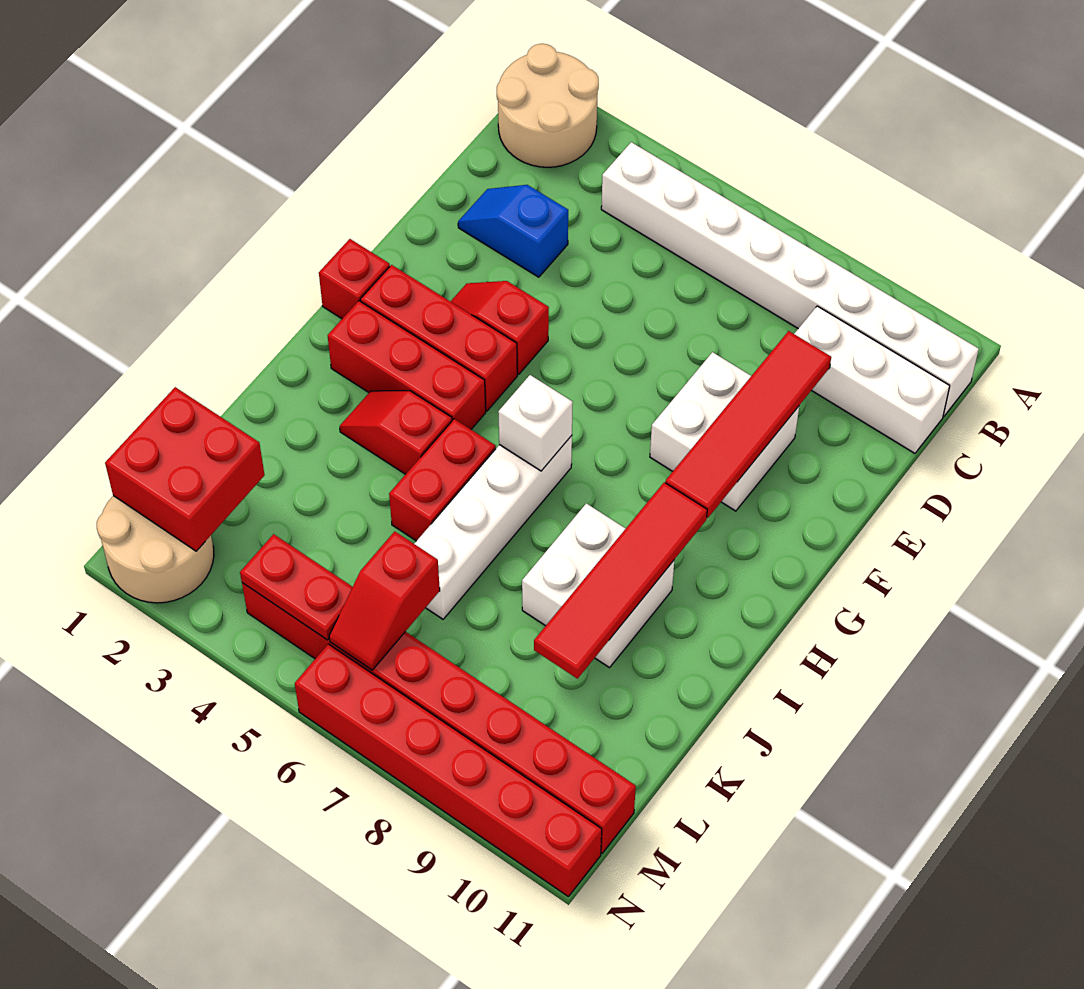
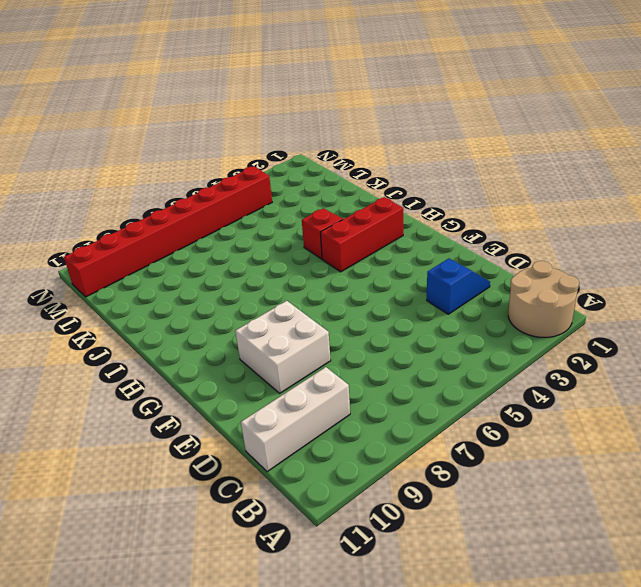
none -> white 1x8 brick [601,142,979,416]
none -> red 1x2 slope [450,281,549,374]
none -> red 1x1 brick [319,239,390,319]

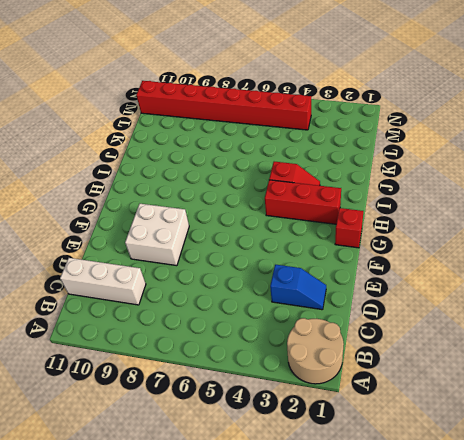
none -> white 1x8 brick [601,142,979,416]
none -> red 1x2 slope [450,281,549,374]
none -> red 1x3 brick [361,265,517,411]

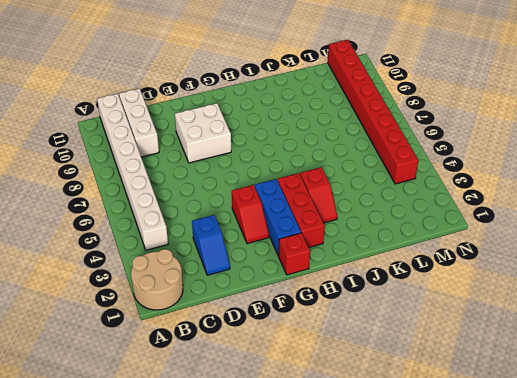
blue 1x3 brick [255,179,301,256] -> red 1x3 brick [361,265,517,411]
none -> white 1x4 brick [414,436,572,619]
none -> red 1x2 brick [389,419,496,541]
none -> white 2x2 brick [522,503,674,668]

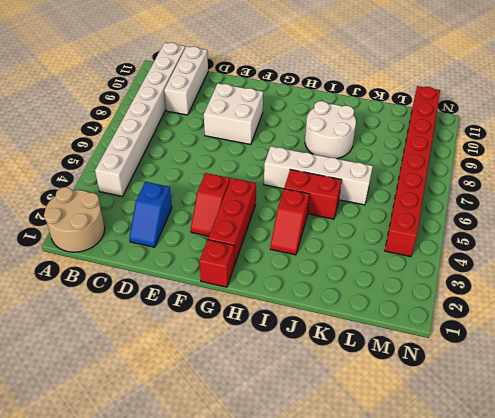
white 2x2 round brick [305,101,356,159] -> white 2x2 brick [522,503,674,668]
none -> red 1x3 brick [328,301,486,429]
none -> tan 2x2 round brick [97,496,214,603]
none -> red 1x6 brick [295,644,602,896]

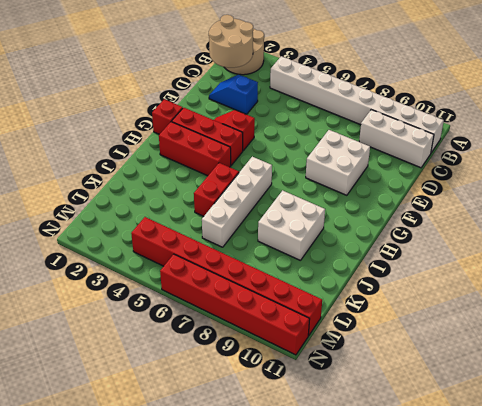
tan 2x2 round brick [209,15,253,68] -> tan 2x2 round brick moved to [97,496,214,603]
none -> red 1x2 slope [339,391,452,474]
none -> red 1x4 tile [665,331,831,518]
none -> white 1x1 brick [498,375,573,471]

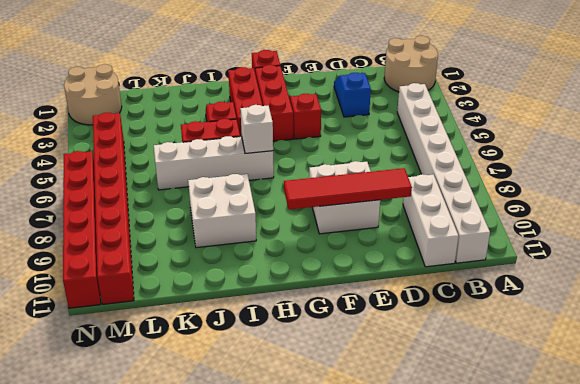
none -> red 1x4 tile [534,482,707,679]
none -> red 2x2 brick [105,387,265,551]
none -> red 1x2 slope [329,531,440,670]

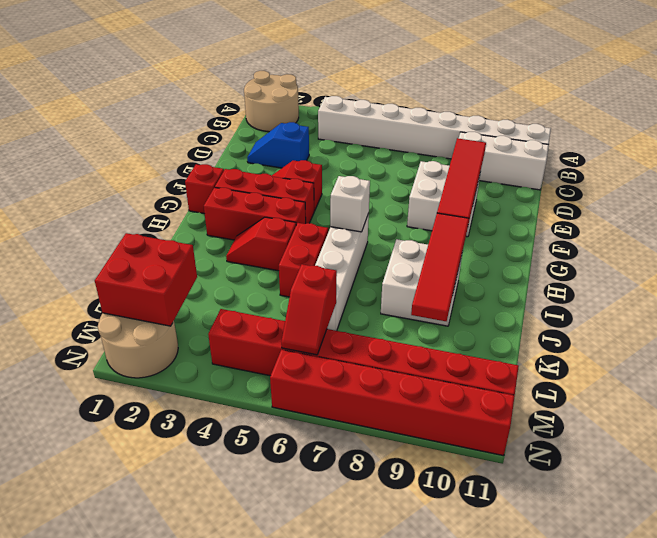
none -> red 1x2 plate [240,534,352,640]

